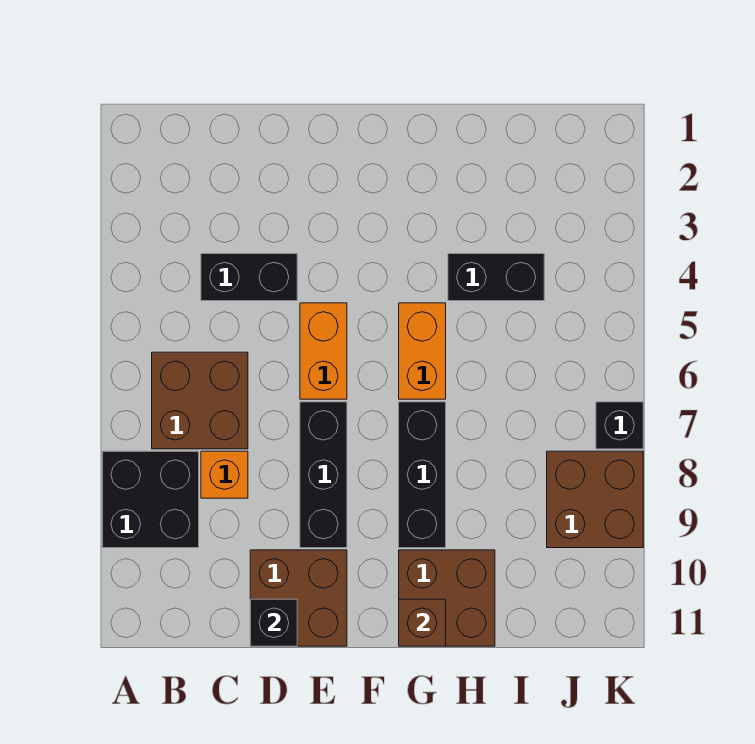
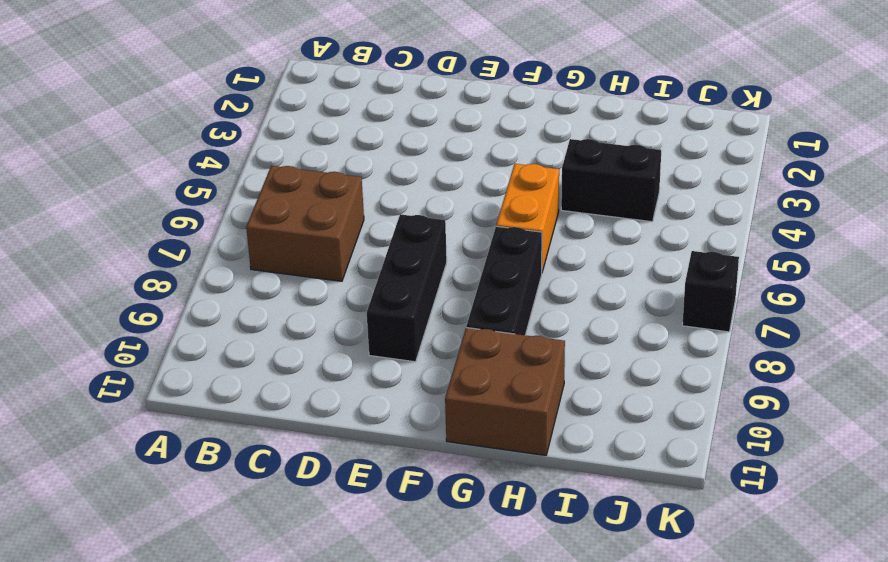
none -> black 2x2 brick [102,451,199,548]
none -> black 1x2 brick [201,254,297,301]
none -> orange 1x1 brick [201,451,248,498]

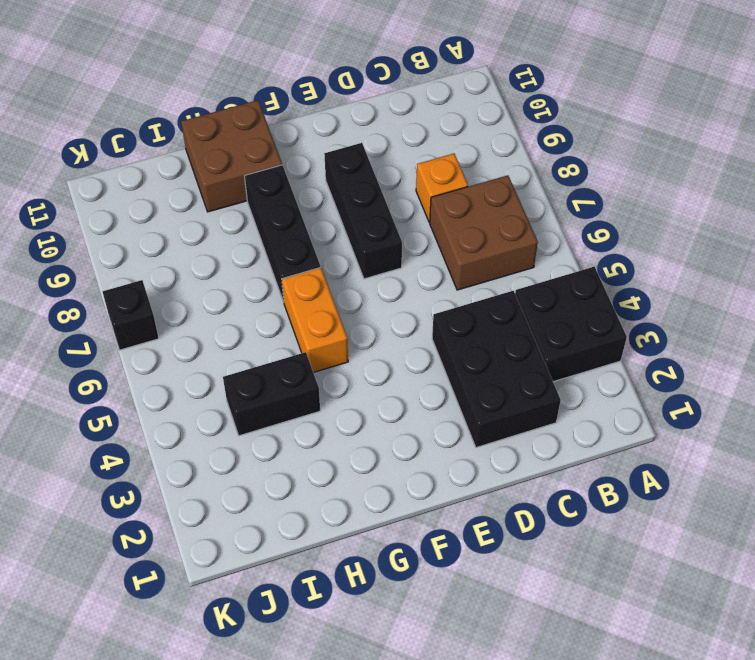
black 2x2 brick [515,267,627,382] -> black 2x2 brick moved to [102,451,199,548]
black 2x3 brick [432,291,561,448] -> black 1x2 brick [201,254,297,301]
none -> brown 2x2 brick [250,550,347,646]
none -> orange 1x2 brick [300,303,347,399]
none -> brown 2x2 brick [547,451,643,548]

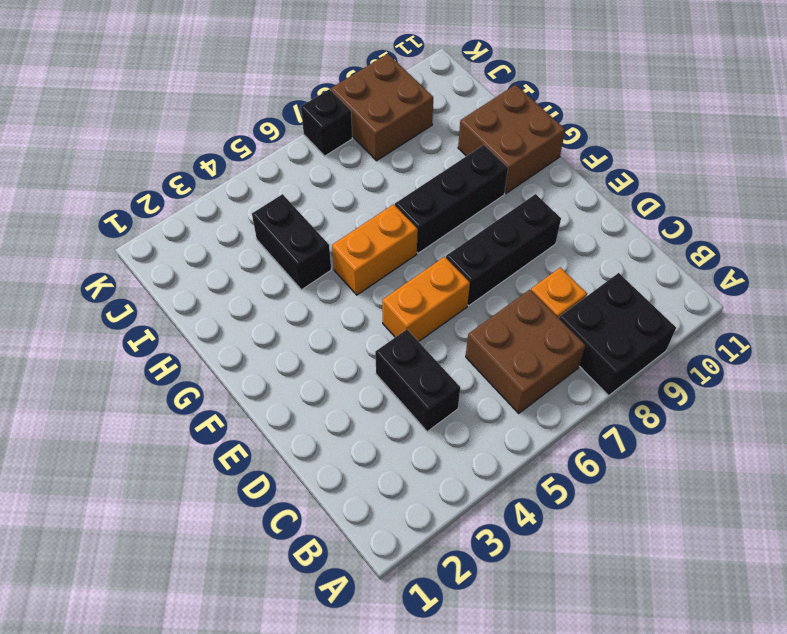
none -> brown 2x2 brick [250,550,347,646]
none -> black 1x1 brick [250,599,297,646]
none -> brown 1x1 brick [399,599,446,646]

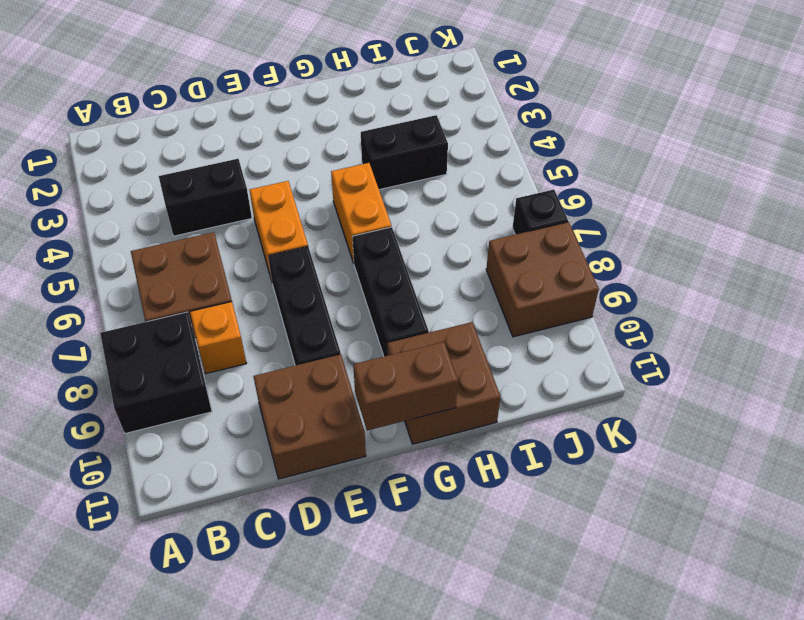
brown 1x2 brick [353,342,458,430] -> brown 1x1 brick [399,599,446,646]
none -> black 1x1 brick [250,599,297,646]

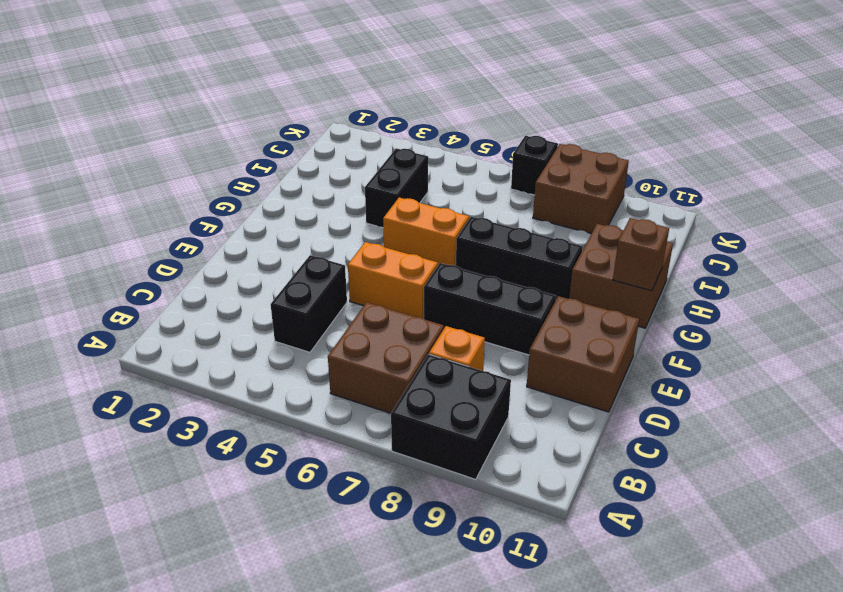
none -> black 1x1 brick [250,599,297,646]

